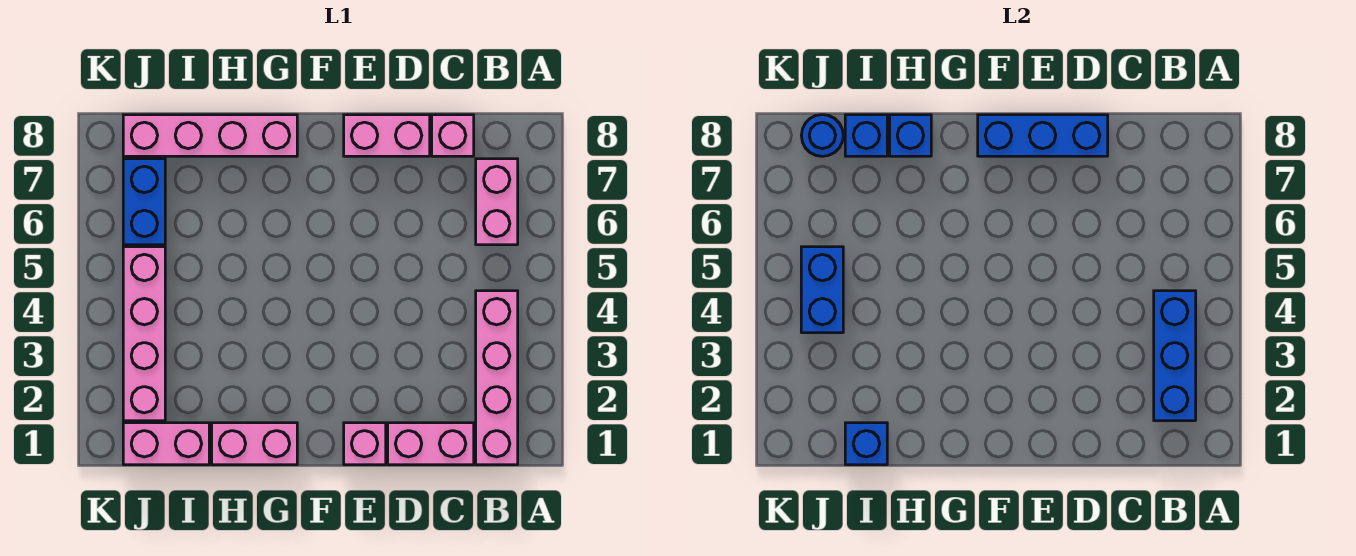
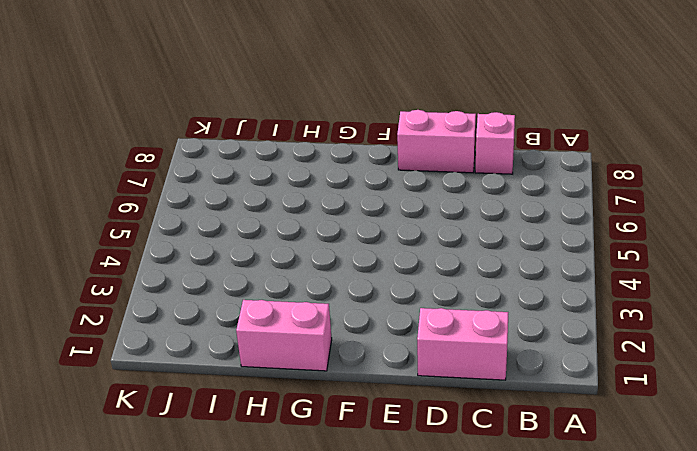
none -> pink 1x4 brick [476,291,518,465]
none -> pink 1x2 brick [476,159,518,245]
none -> pink 1x1 brick [344,423,386,465]

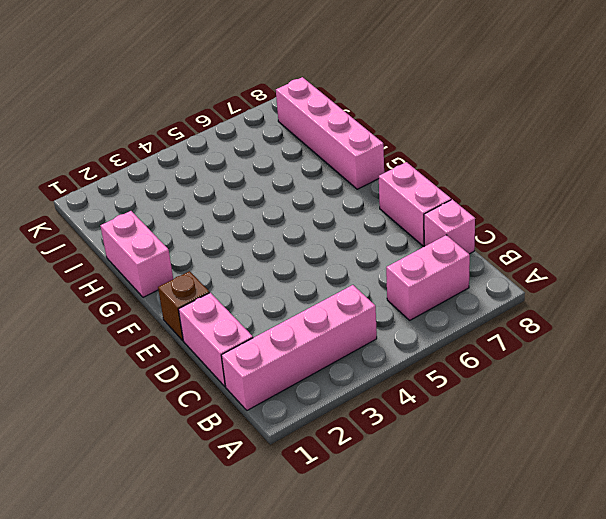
brown 1x1 brick [158,271,210,340] -> pink 1x1 brick [344,423,386,465]
none -> pink 1x2 brick [123,423,209,465]
none -> pink 1x4 brick [123,247,165,421]
none -> blue 1x2 brick [123,159,165,245]

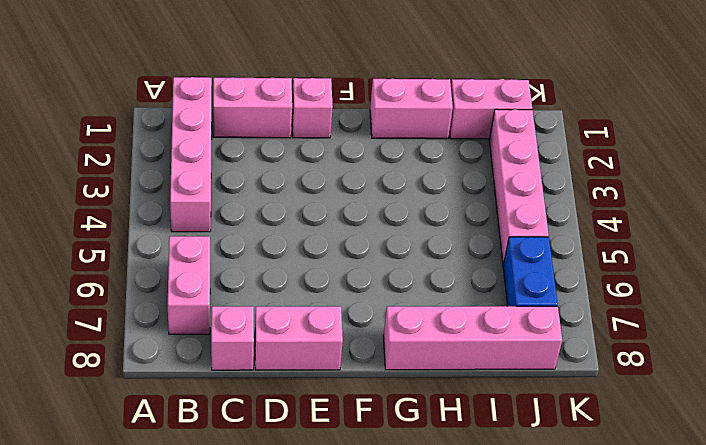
none -> blue 1x3 brick [1154,291,1196,421]
none -> blue 1x3 brick [978,115,1108,156]
none -> blue 1x1 brick [890,115,931,156]

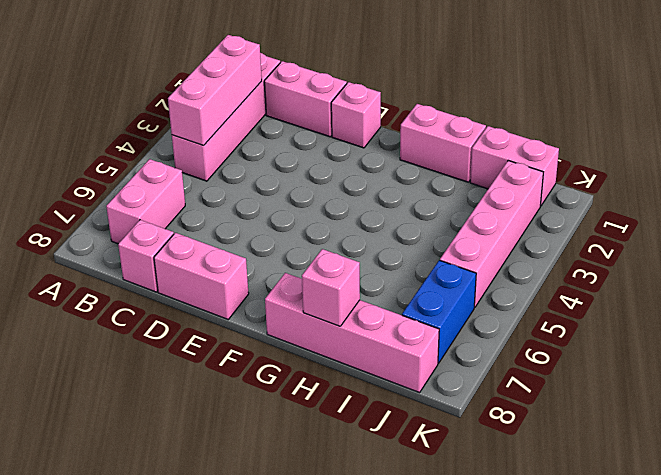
pink 1x3 brick [168,35,262,145] -> blue 1x3 brick [1154,291,1196,421]
pink 1x1 brick [302,249,360,326] -> blue 1x1 brick [890,115,931,156]
none -> blue 1x3 brick [978,115,1108,156]
none -> blue 1x1 brick [845,423,887,465]
none -> blue 1x1 brick [845,115,887,156]

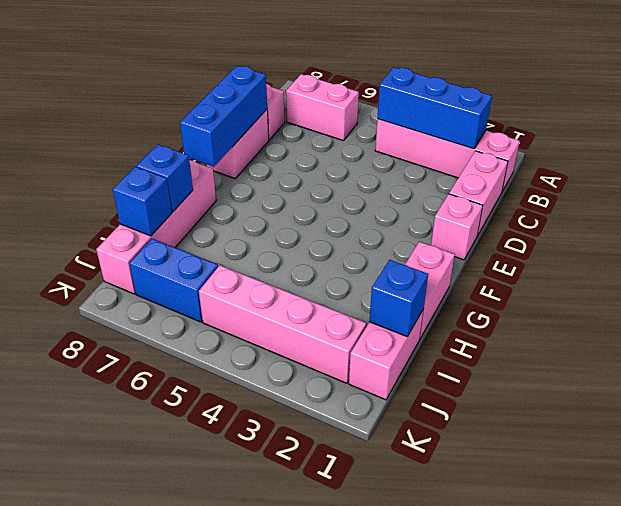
none -> blue 1x2 brick [801,247,843,333]
none -> blue 1x1 round brick [801,115,843,156]

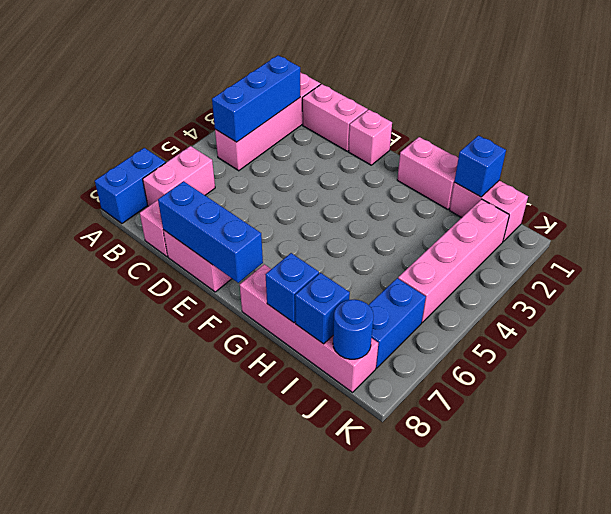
blue 1x2 brick [95,148,165,224] -> blue 1x2 brick moved to [801,247,843,333]

